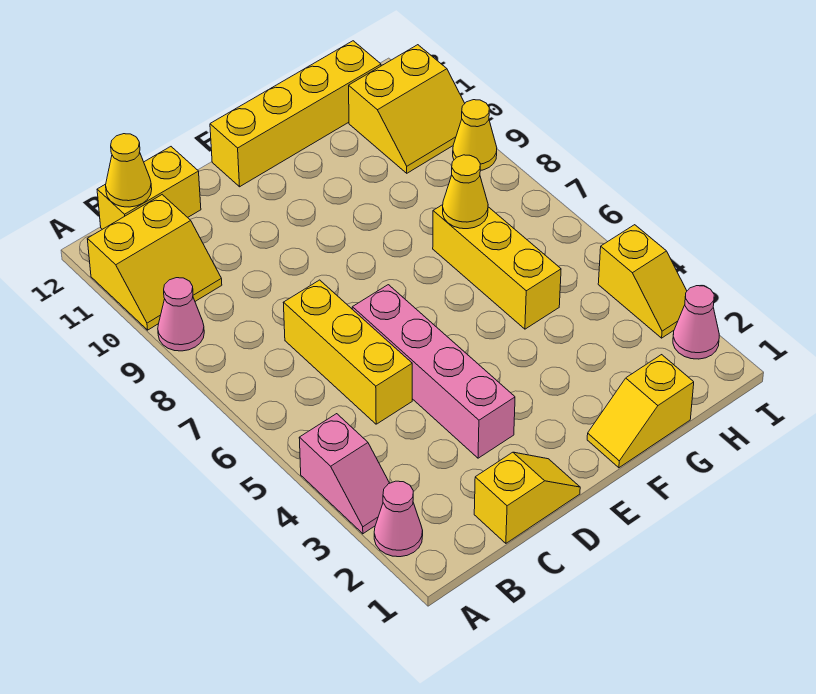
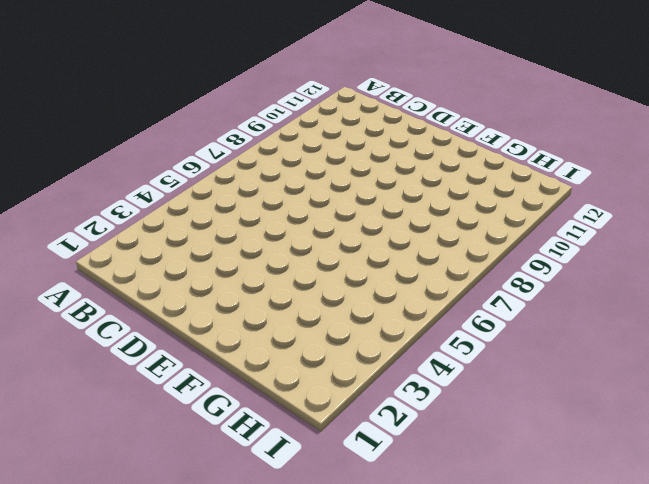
none -> pink 1x1 cone [374,481,423,557]
none -> pink 1x2 slope [299,414,389,534]
none -> pink 1x1 cone [158,278,204,351]

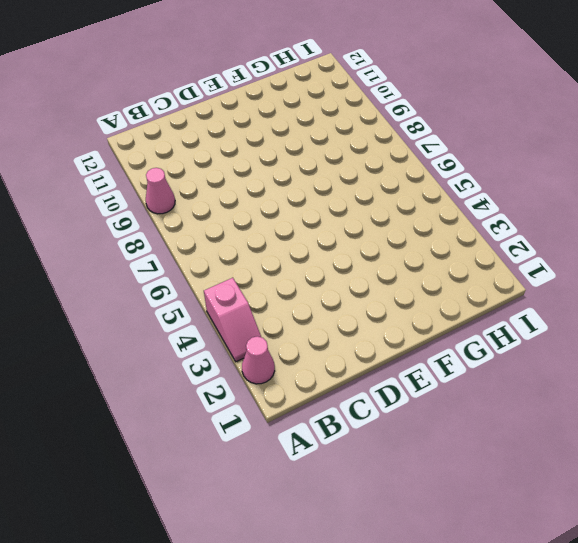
none -> yellow 2x2 slope [87,195,222,330]
none -> yellow 1x2 brick [97,147,201,229]
none -> yellow 1x2 slope [474,452,580,543]

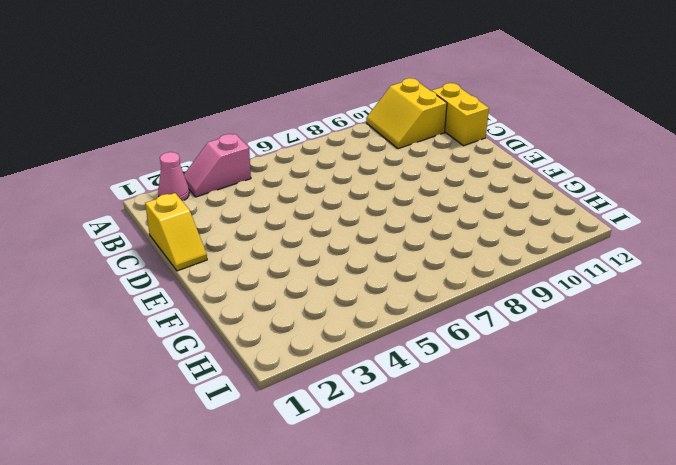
none -> pink 1x1 cone [158,278,204,351]
none -> yellow 1x3 brick [283,280,412,424]
none -> pink 1x4 brick [352,285,515,458]

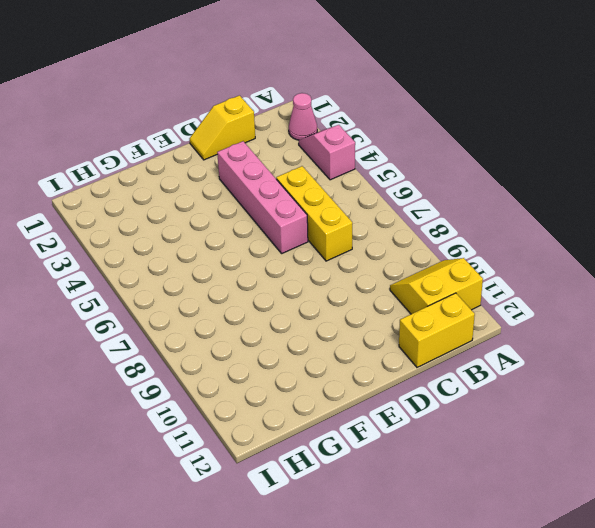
none -> pink 1x1 cone [158,278,204,351]
none -> yellow 1x4 brick [210,41,381,187]
none -> yellow 1x2 slope [587,355,694,468]

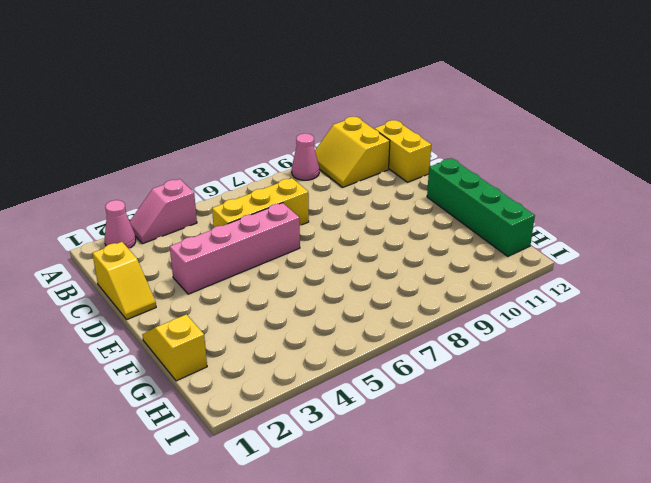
green 1x4 brick [427,158,535,257] -> yellow 1x4 brick [210,41,381,187]
none -> yellow 1x3 brick [433,205,561,329]
none -> yellow 2x2 slope [349,45,465,173]
none -> pink 1x1 cone [673,286,719,359]

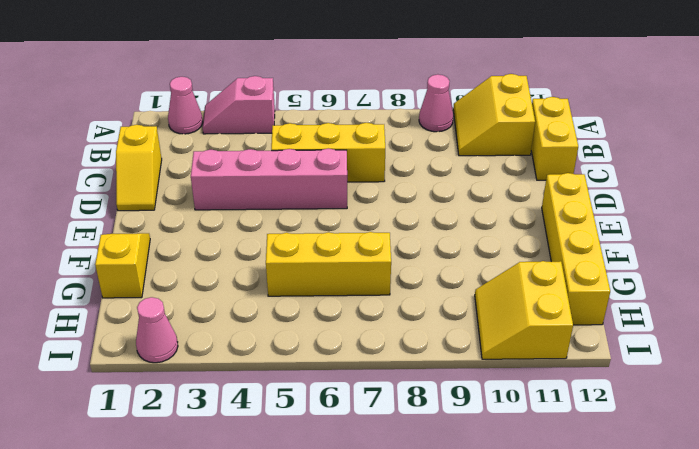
none -> yellow 1x2 slope [598,225,687,338]
none -> yellow 1x1 cone [453,100,497,171]
none -> yellow 1x1 cone [106,134,152,207]

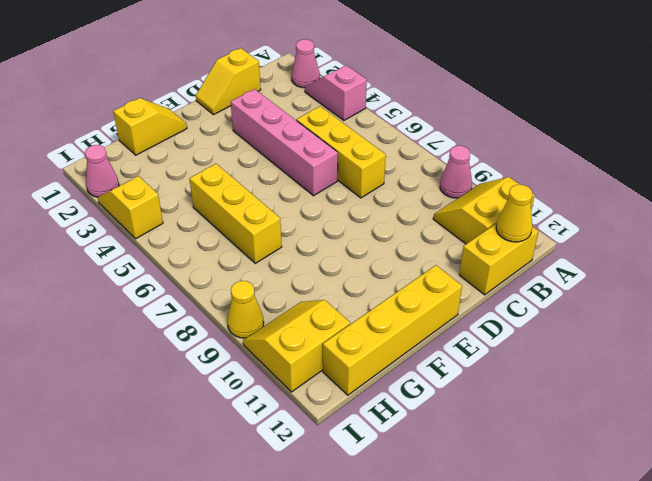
none -> yellow 1x1 cone [443,155,488,229]

